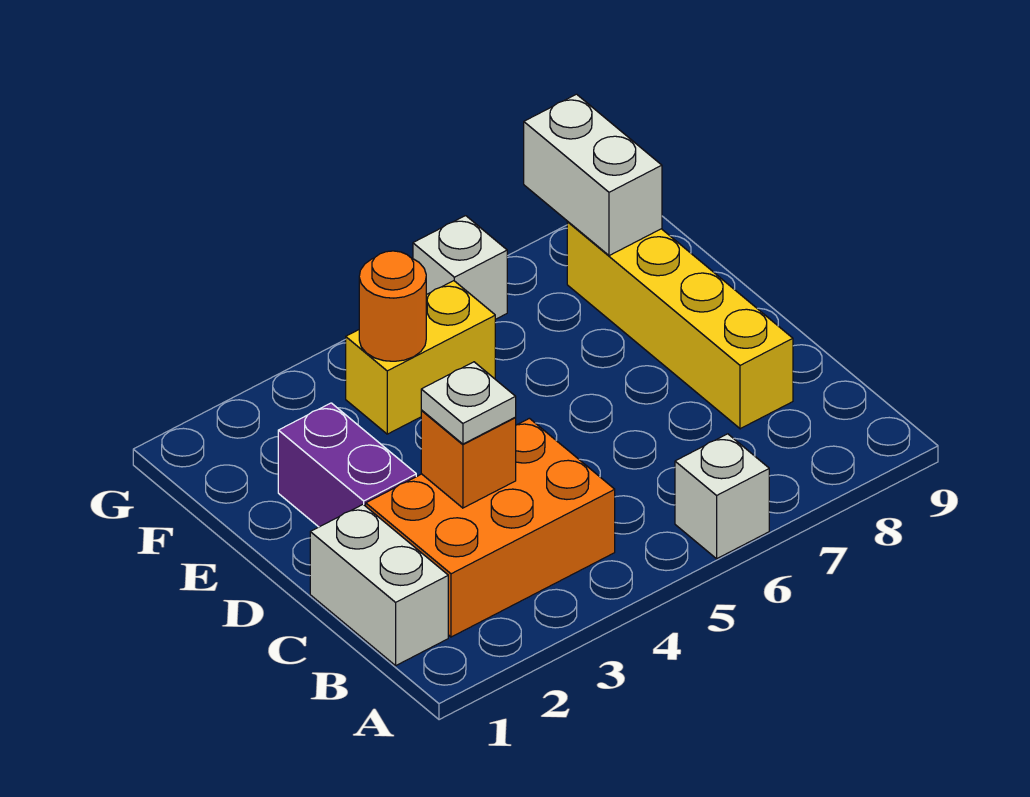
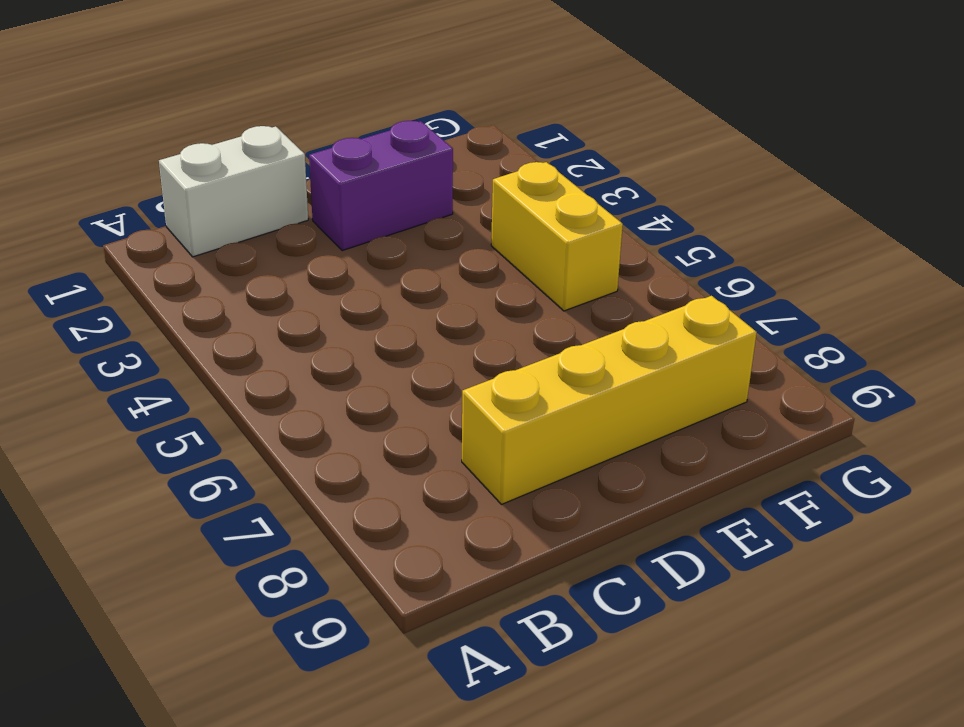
none -> white 1x1 brick [675,434,769,559]
none -> orange 2x3 brick [366,418,615,637]

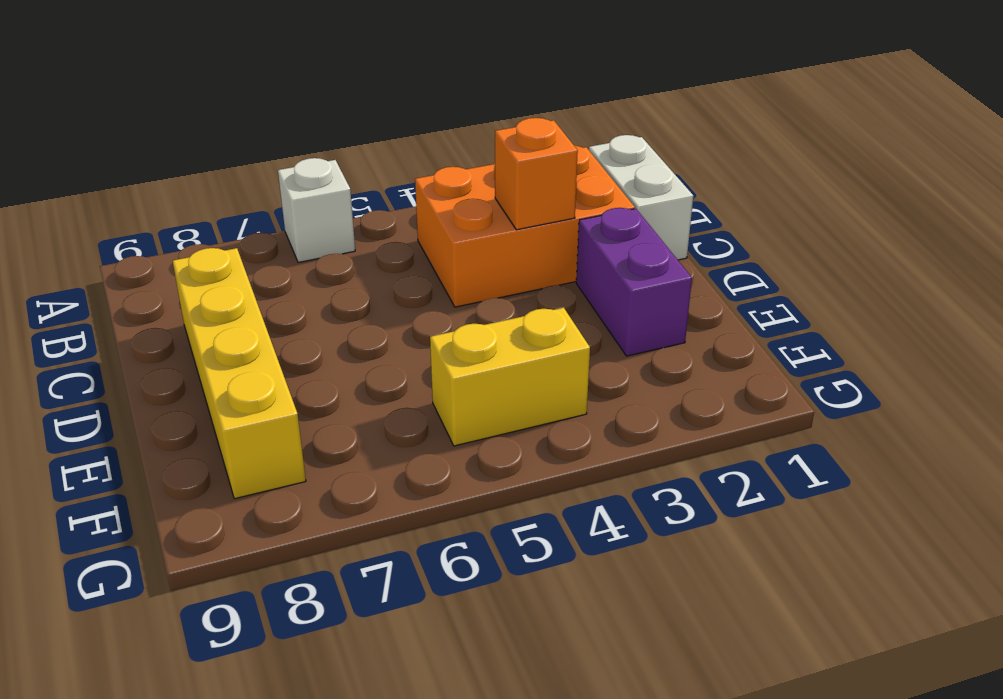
none -> white 1x1 brick [413,216,507,319]
none -> orange 1x1 round brick [359,251,426,361]

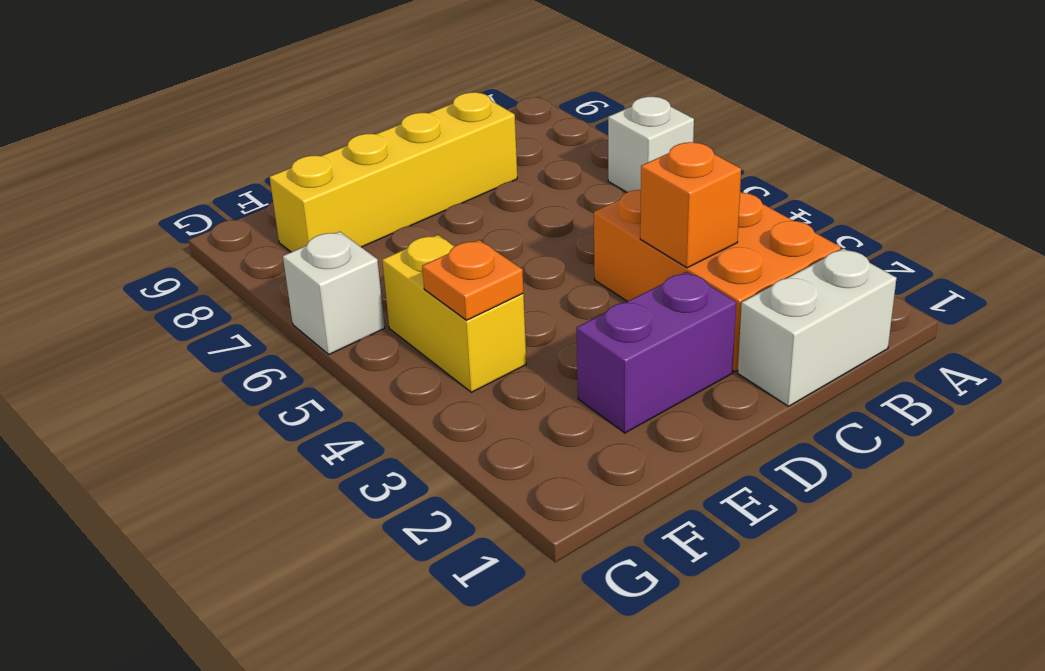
orange 1x1 plate [422,240,523,320] -> orange 1x1 round brick [359,251,426,361]
none -> white 1x2 brick [524,94,662,256]
none -> white 1x1 plate [421,362,516,444]

